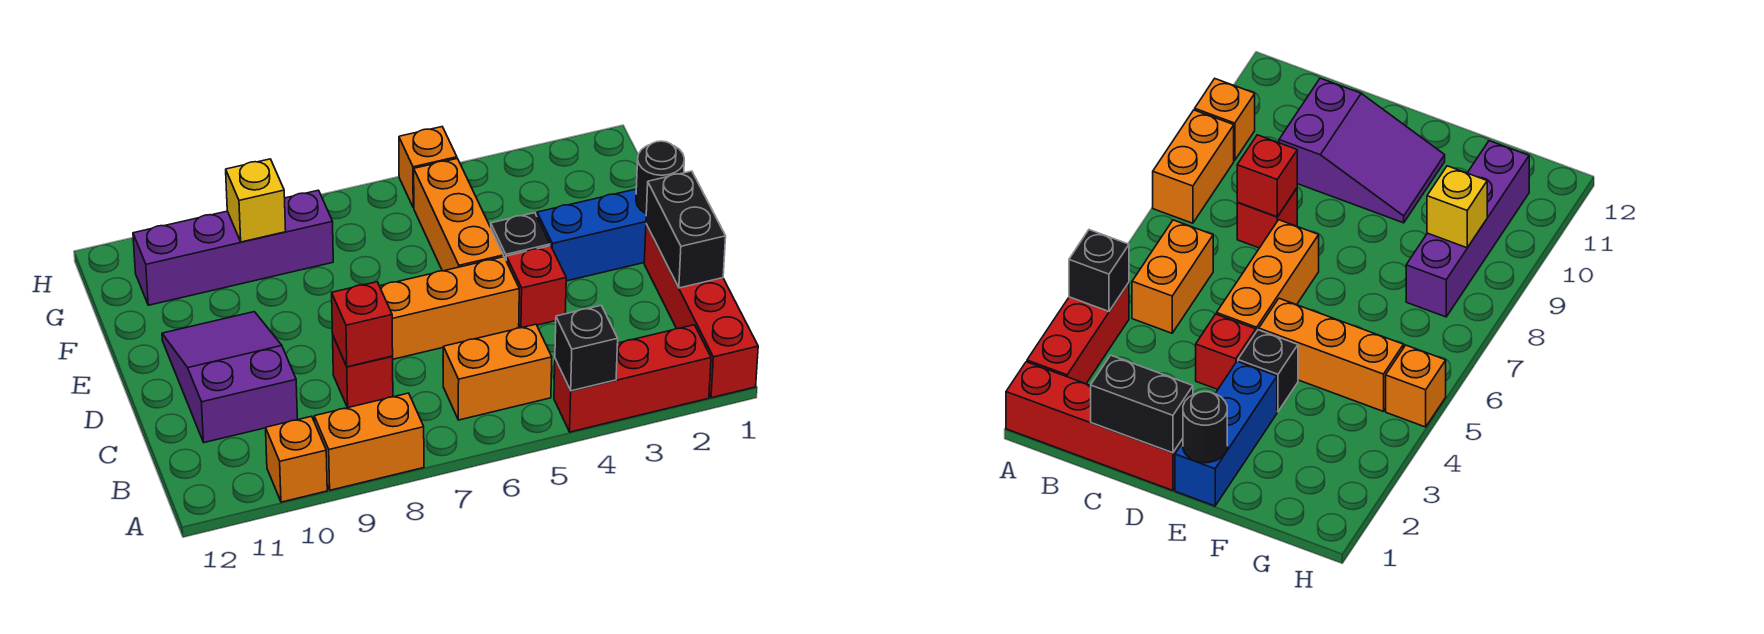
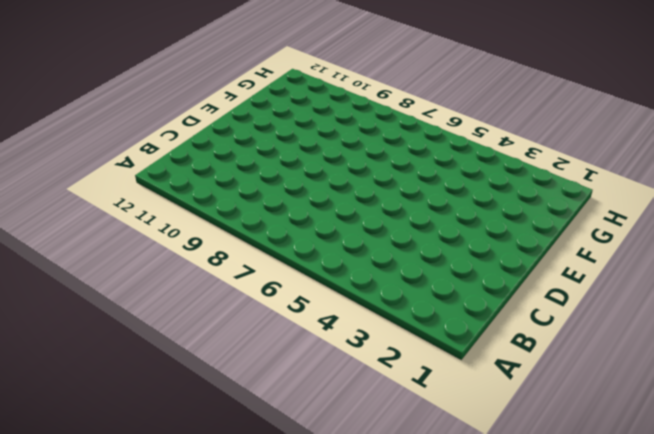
none -> red 1x4 brick [644,224,758,398]
none -> red 1x3 brick [554,325,711,432]
none -> orange 1x2 brick [314,393,424,490]

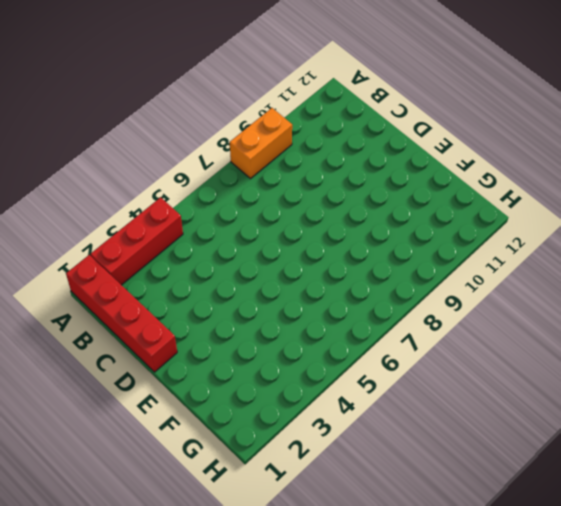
none -> orange 1x1 brick [266,416,327,502]
none -> orange 1x2 brick [443,324,552,420]
none -> red 1x1 brick [333,337,393,408]

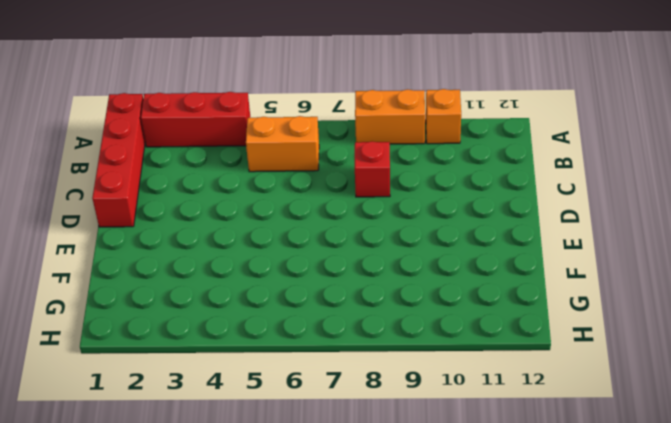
none -> purple 2x3 slope [162,312,297,443]
none -> red 1x1 brick [506,246,566,328]
none -> orange 1x3 brick [380,257,519,359]

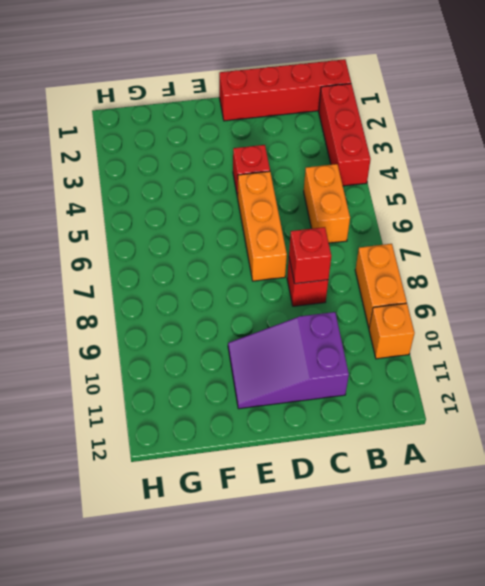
none -> blue 1x3 brick [537,189,646,281]
none -> black 1x1 brick [491,213,550,259]
none -> orange 1x3 brick [414,158,503,271]

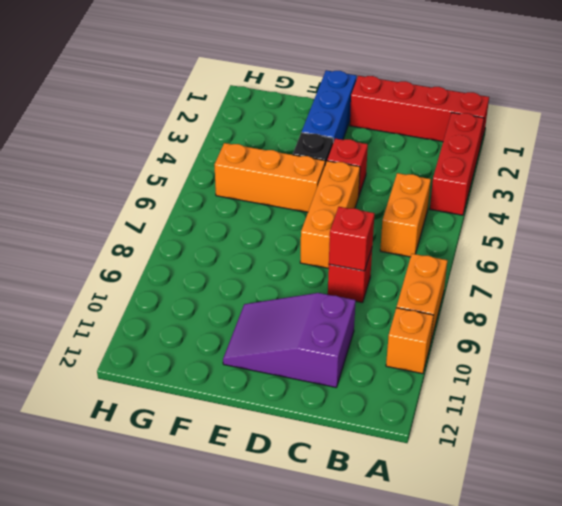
none -> purple 1x4 brick [133,190,333,305]
none -> orange 1x1 brick [399,127,457,208]
none -> black 1x1 brick [555,306,618,391]

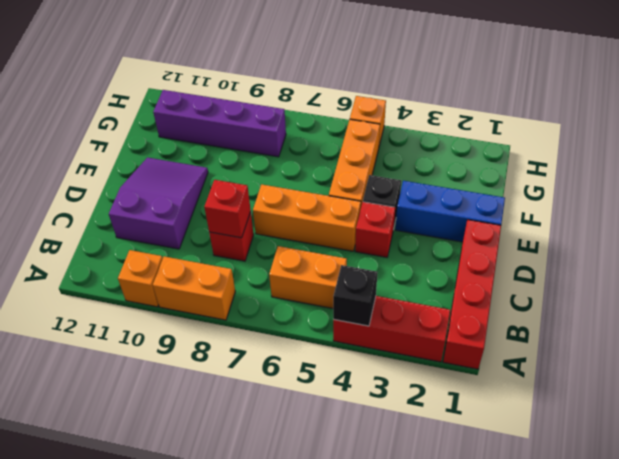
none -> black 1x2 brick [646,171,726,288]
none -> black 1x1 round brick [636,141,684,214]
none -> yellow 1x1 brick [226,159,286,242]

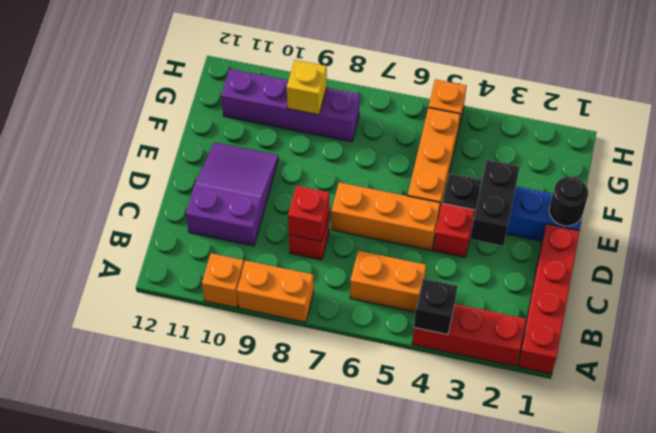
black 1x2 brick [470,160,520,246] -> black 1x2 brick moved to [646,171,726,288]

